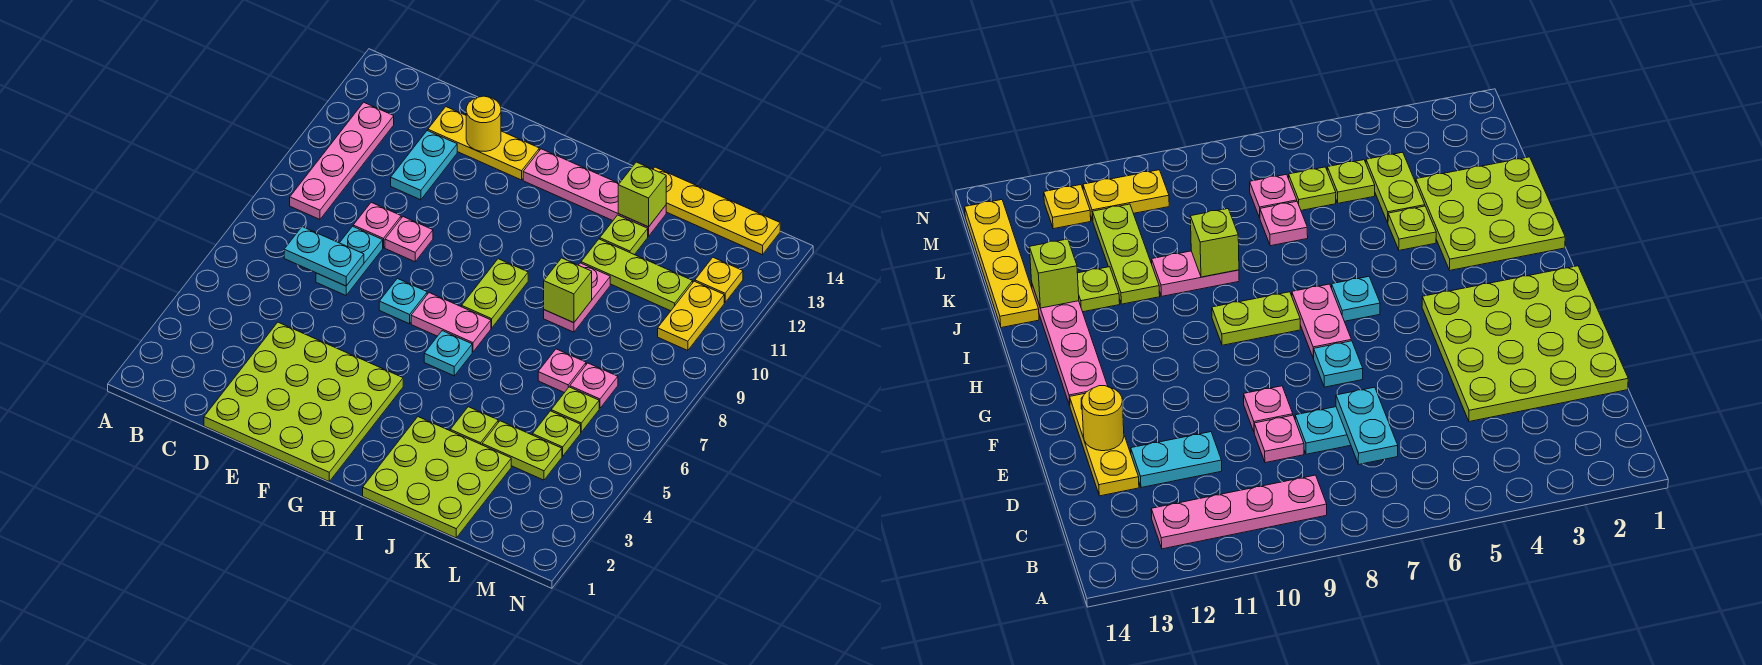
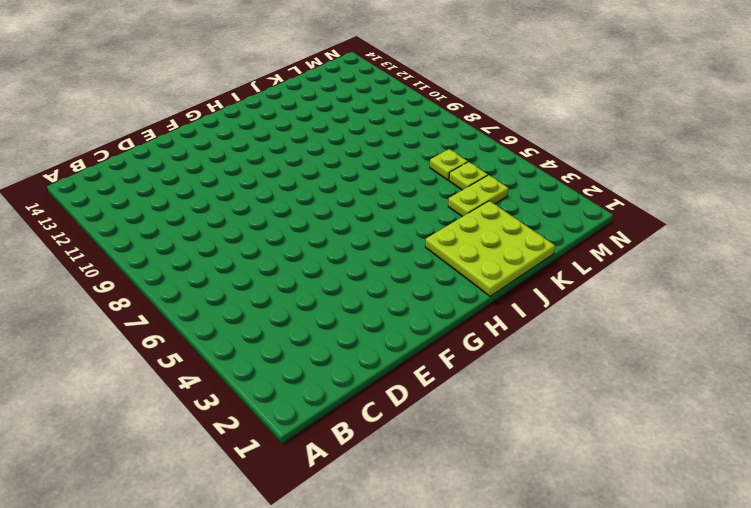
none -> pink 1x4 plate [290,102,394,219]
none -> lime 4x4 plate [204,322,403,481]
none -> cyan 1x2 plate [316,226,383,295]

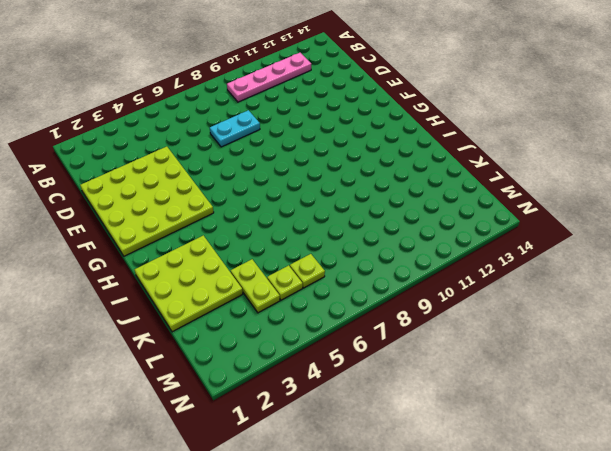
none -> pink 1x1 plate [353,202,401,248]
none -> cyan 1x2 plate [391,131,457,200]
none -> yellow 1x3 plate [428,107,539,180]

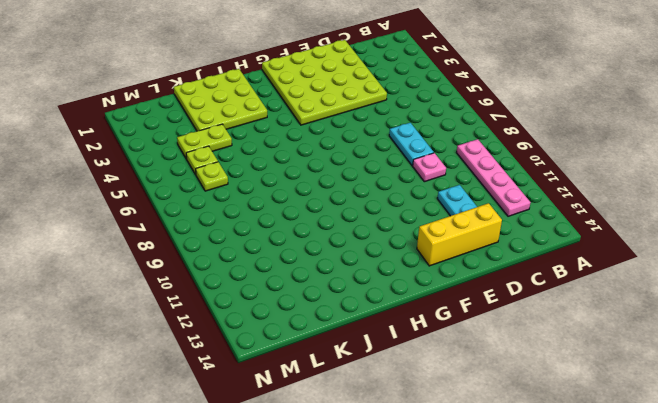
yellow 1x3 brick [417,203,502,266] -> yellow 1x3 plate [428,107,539,180]
none -> pink 1x1 plate [385,217,433,262]
none -> cyan 1x1 plate [379,278,427,324]
none -> pink 1x2 plate [411,293,491,352]

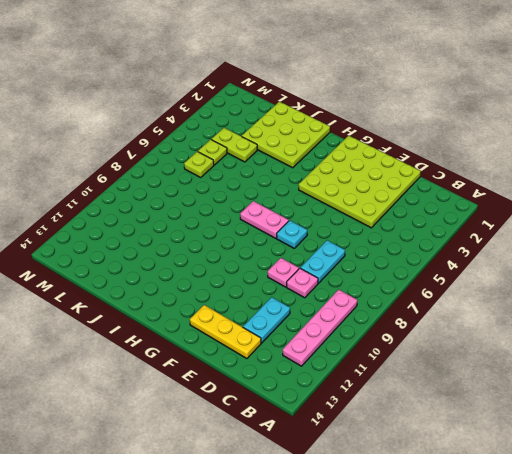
none -> pink 1x4 plate [523,149,666,236]
none -> cyan 1x1 plate [424,331,472,376]
none -> lime 1x2 plate [462,259,528,328]

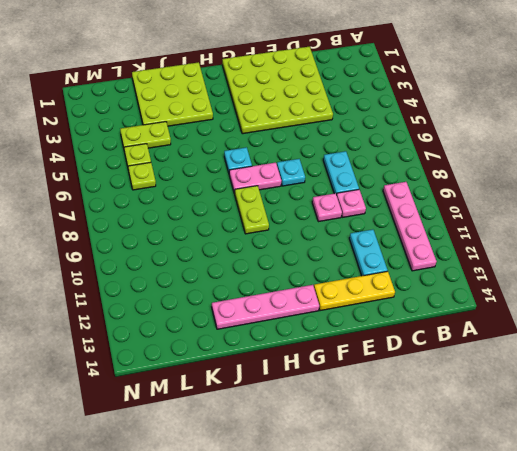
none -> lime 1x1 plate [450,407,498,445]
none -> pink 1x2 plate [544,263,610,332]
none -> lime 1x3 plate [581,239,693,311]

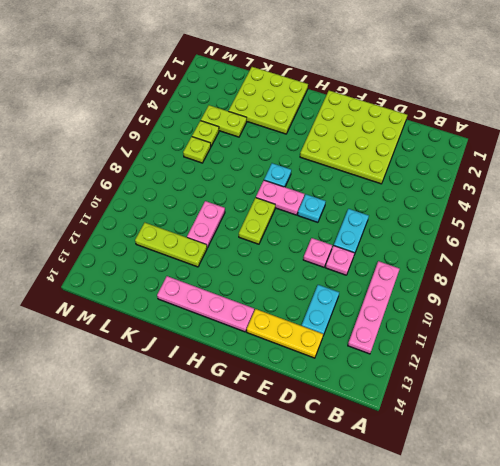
none -> lime 1x1 plate [450,407,498,445]
none -> lime 1x1 plate [600,215,648,255]
none -> yellow 1x4 plate [653,167,780,255]

